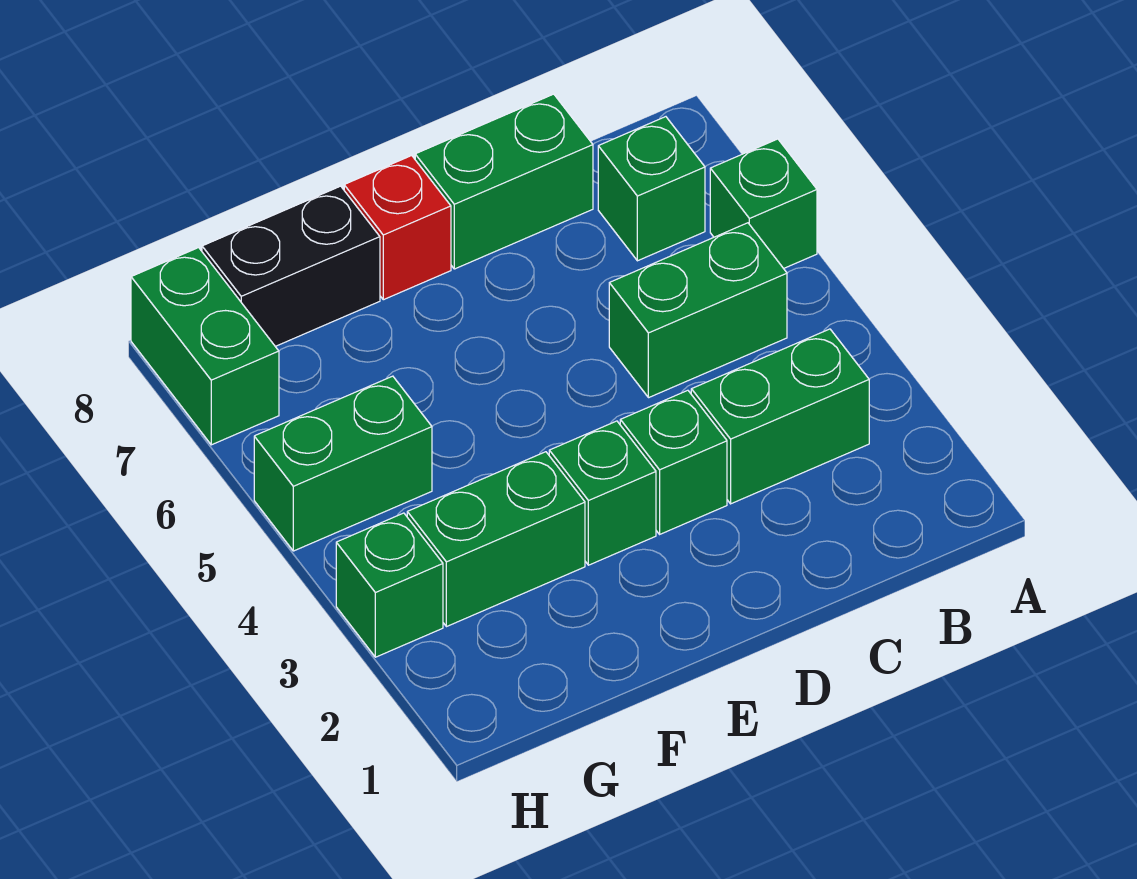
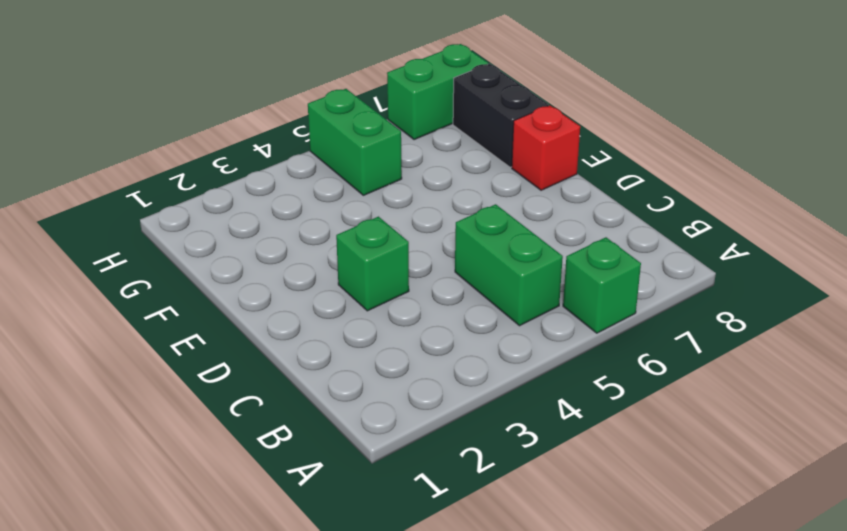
none -> green 1x2 brick [691,329,869,504]
none -> green 1x1 brick [598,117,705,261]
none -> green 1x2 brick [415,94,593,269]

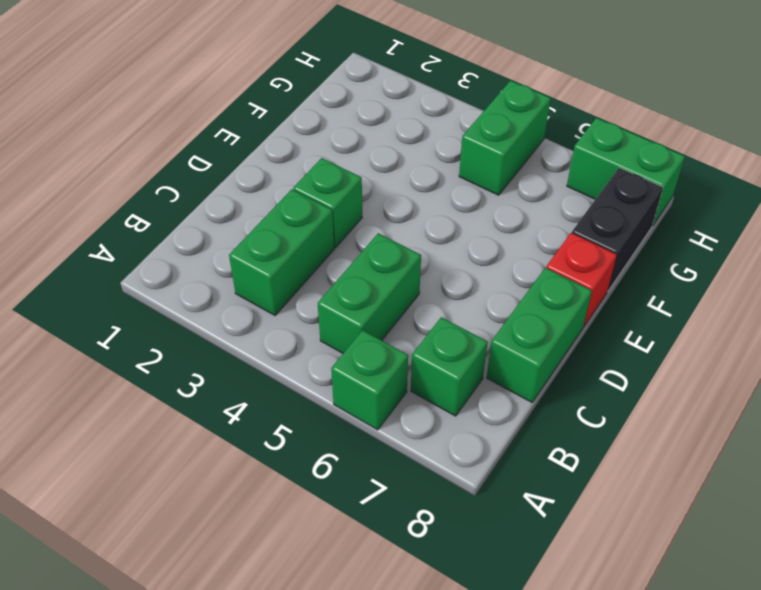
none -> green 1x1 brick [549,421,656,565]
none -> green 1x2 brick [407,452,585,627]
none -> green 1x1 brick [336,513,443,657]

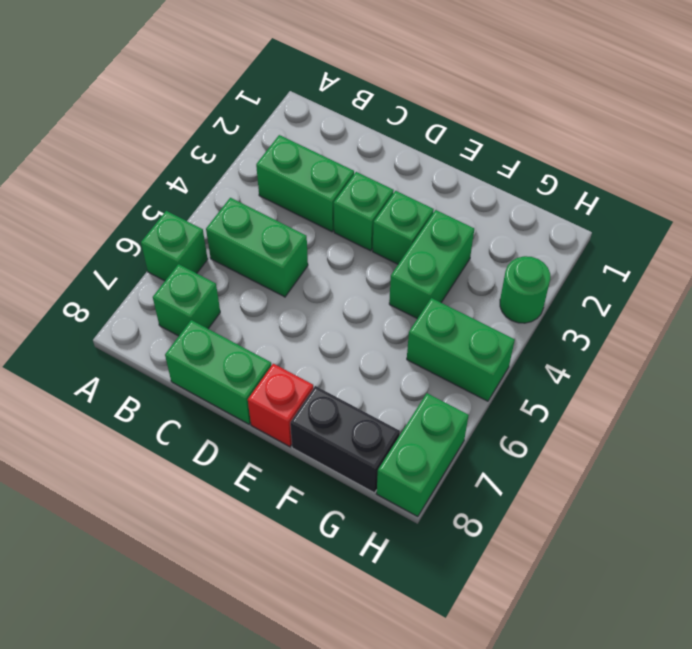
green 1x2 brick [389,210,474,319] -> green 1x2 brick turned to [407,452,585,627]
green 1x1 round brick [500,256,550,323] -> green 1x1 brick [336,513,443,657]

